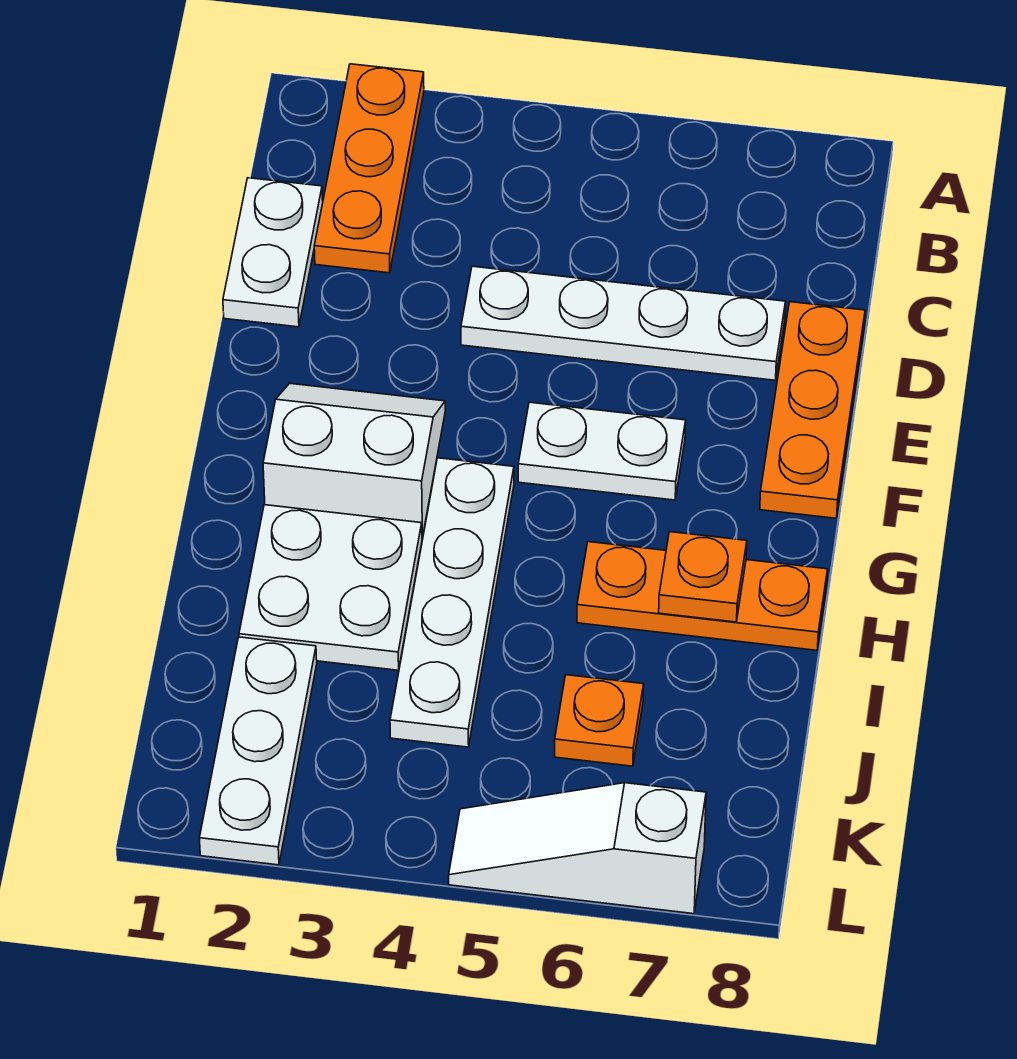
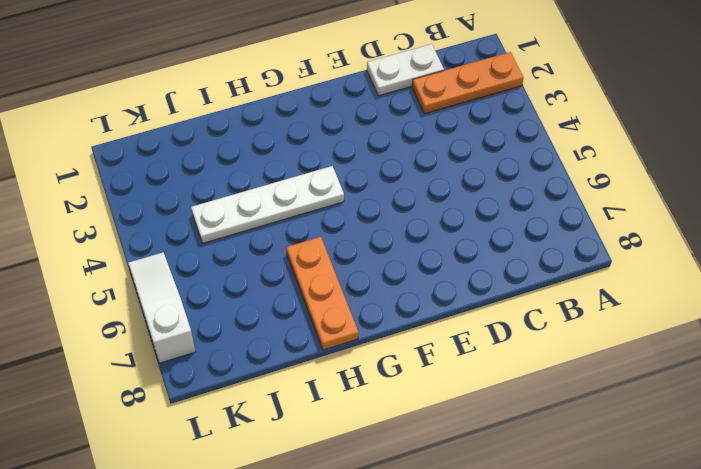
none -> white 1x4 plate [461,266,785,380]
none -> orange 1x3 plate [760,302,865,518]
none -> white 2x2 slope [263,383,445,538]

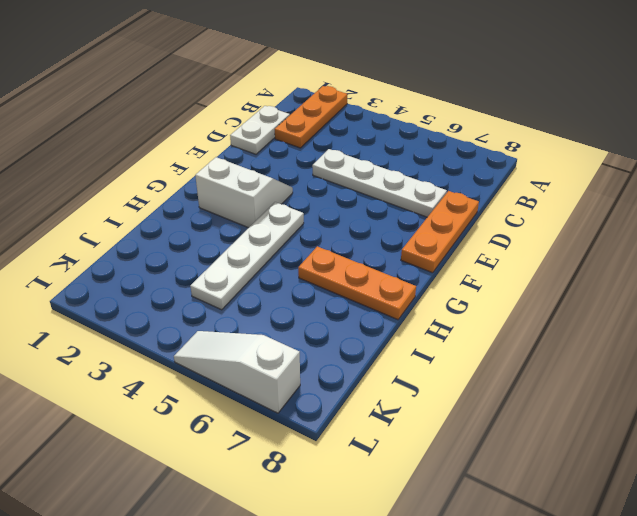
none -> white 1x2 plate [518,402,686,500]
none -> white 2x2 plate [239,505,422,670]
none -> white 1x3 plate [199,637,317,865]

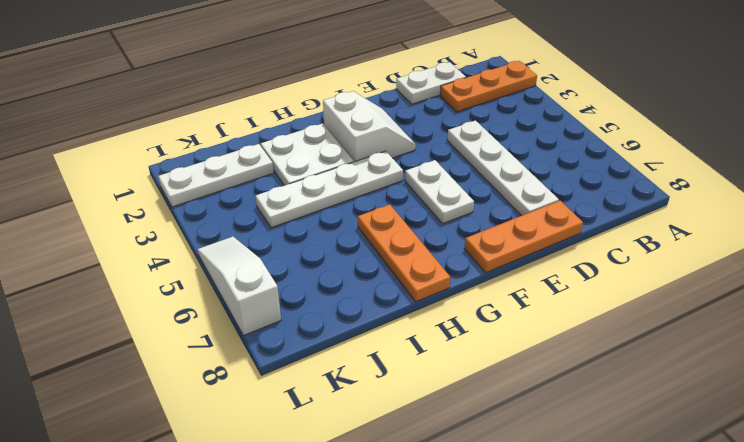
none -> orange 1x1 plate [555,675,644,766]
none -> orange 1x1 plate [659,532,747,622]

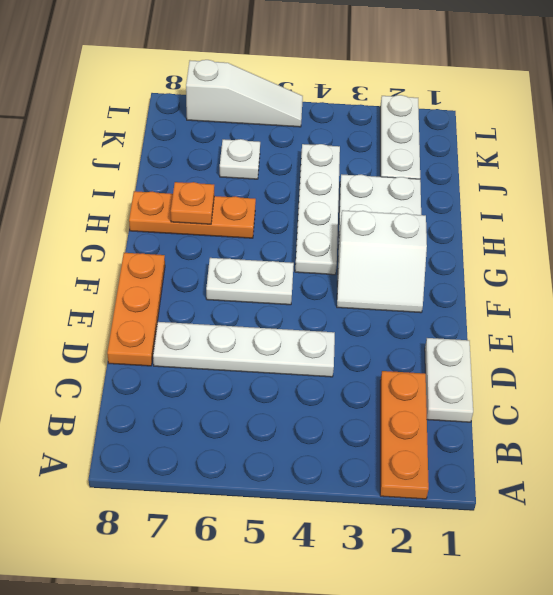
white 1x1 plate [220,139,260,179] -> orange 1x1 plate [555,675,644,766]

